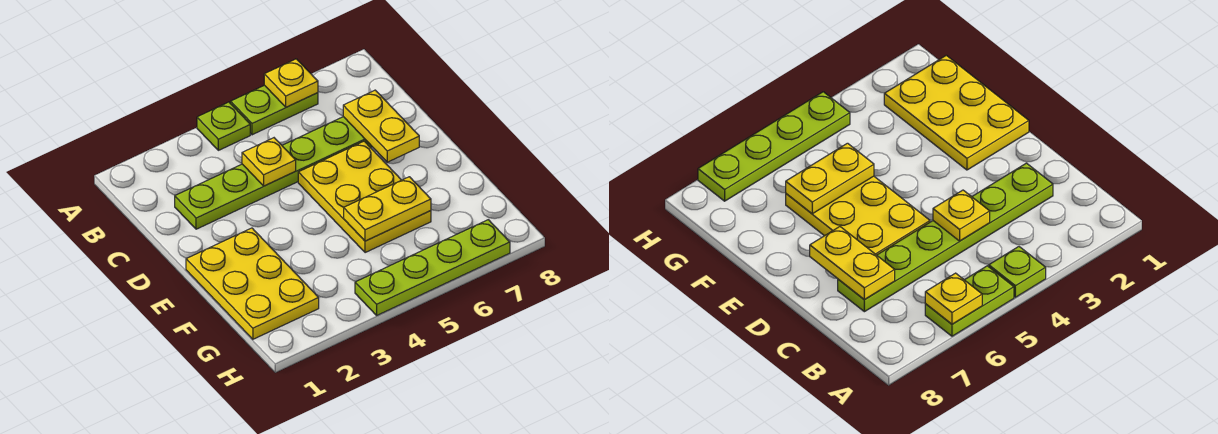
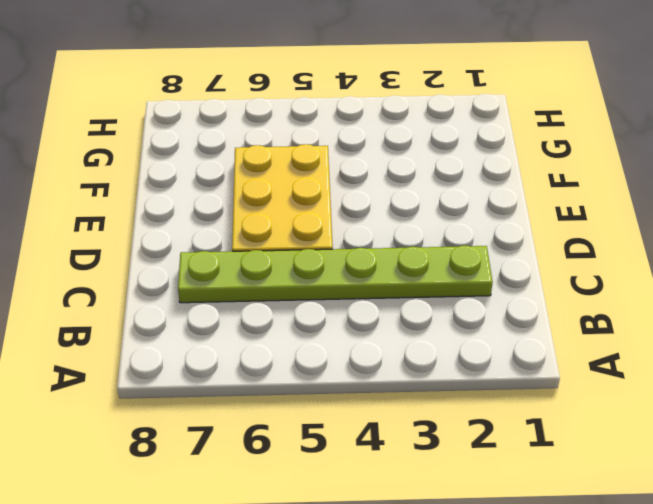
none -> lime 1x1 plate [197,102,250,150]
none -> lime 1x2 plate [231,85,318,135]

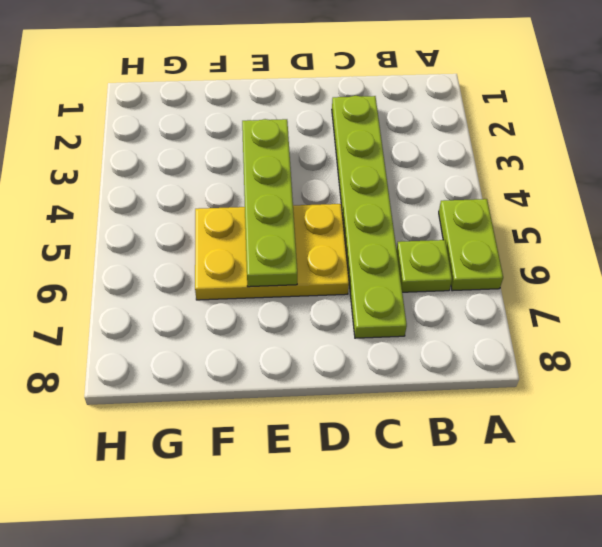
lime 1x1 plate [396,240,452,292] -> lime 1x1 plate moved to [197,102,250,150]
lime 1x4 plate [242,119,297,287] -> lime 1x4 plate moved to [355,220,510,315]
none -> yellow 2x3 plate [186,228,319,339]
none -> yellow 1x1 plate [264,59,318,107]

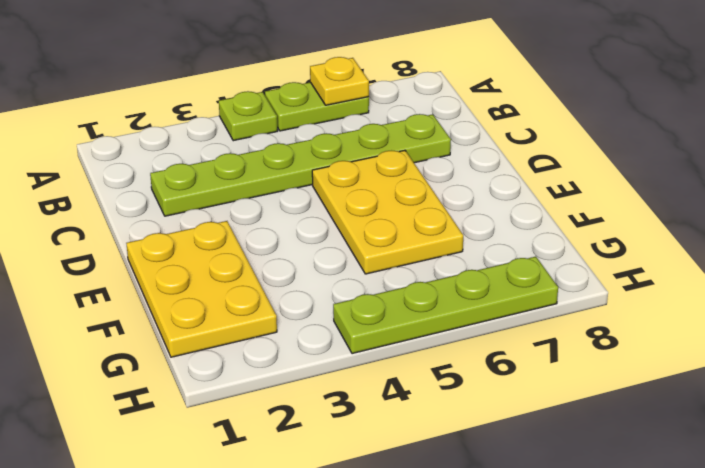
none -> yellow 1x1 plate [242,138,296,186]
none -> yellow 1x2 plate [343,90,419,162]

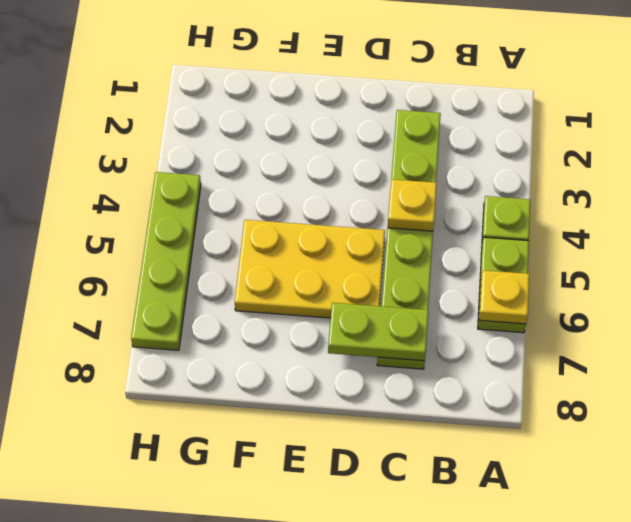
lime 1x2 plate [328,303,428,361] -> yellow 1x2 plate [343,90,419,162]
none -> yellow 2x3 plate [186,228,319,339]
none -> yellow 1x2 plate [344,177,431,241]

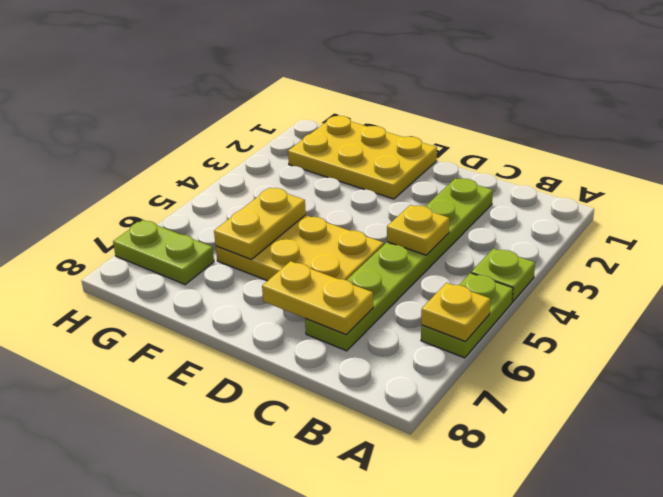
lime 1x2 plate [113,220,214,284] -> lime 1x4 plate [355,220,510,315]

